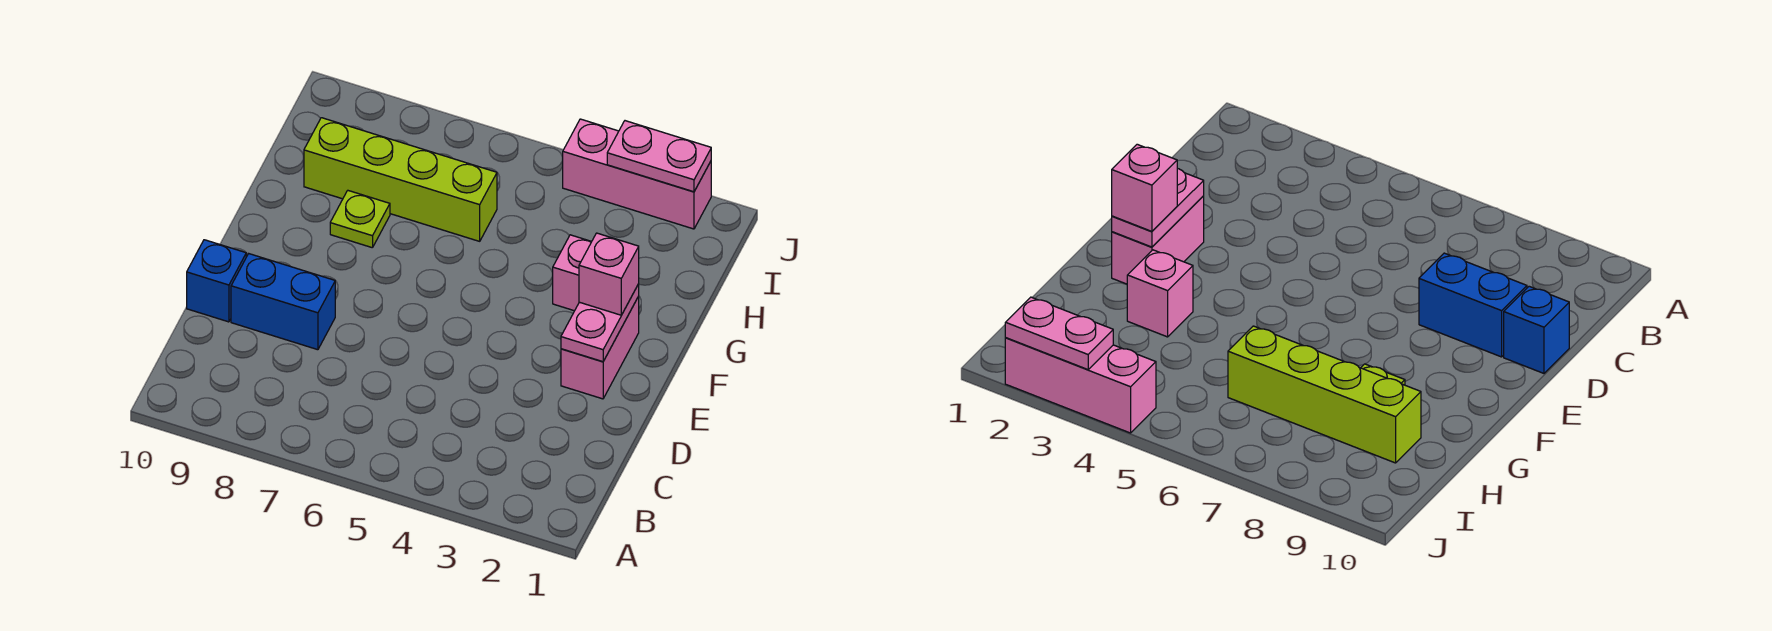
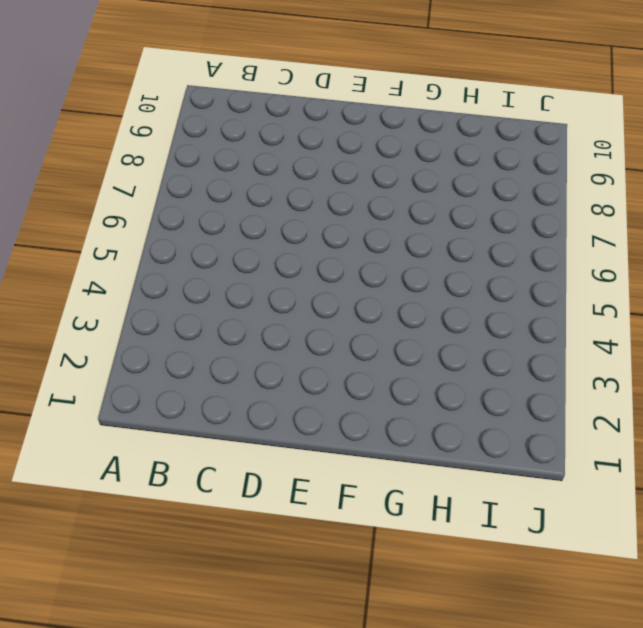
none -> blue 1x2 brick [231,254,335,350]
none -> blue 1x1 brick [187,240,246,322]

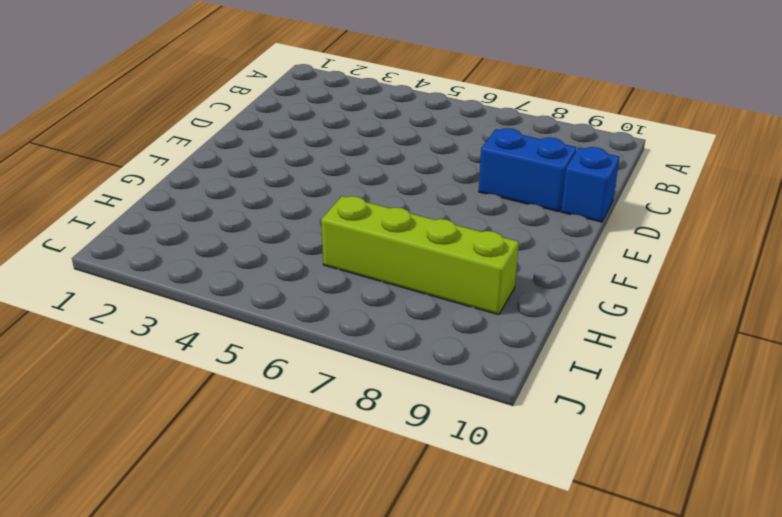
none -> pink 1x2 brick [561,297,639,399]
none -> pink 1x1 brick [553,235,592,311]

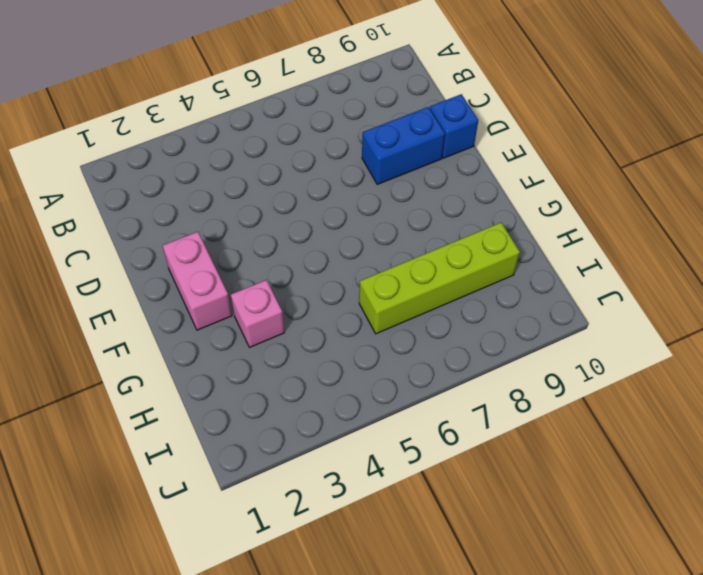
none -> lime 1x1 plate [330,191,390,248]
none -> pink 1x3 brick [563,119,711,229]

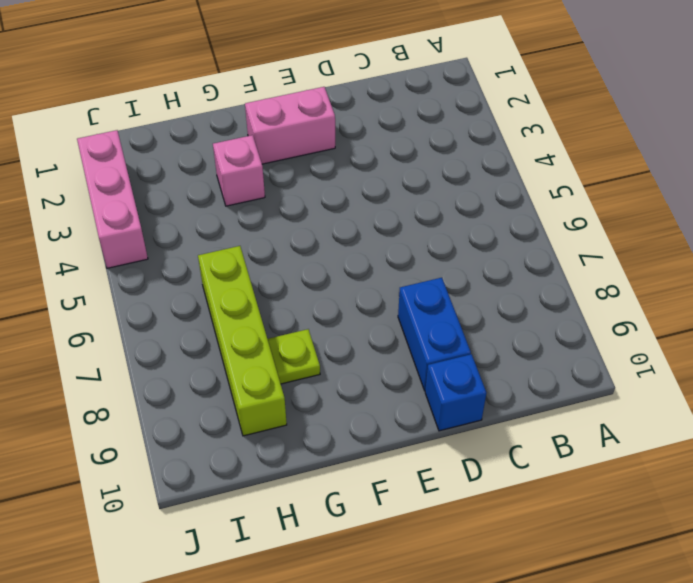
none -> pink 1x2 plate [561,284,639,362]
none -> pink 1x2 plate [607,121,711,192]

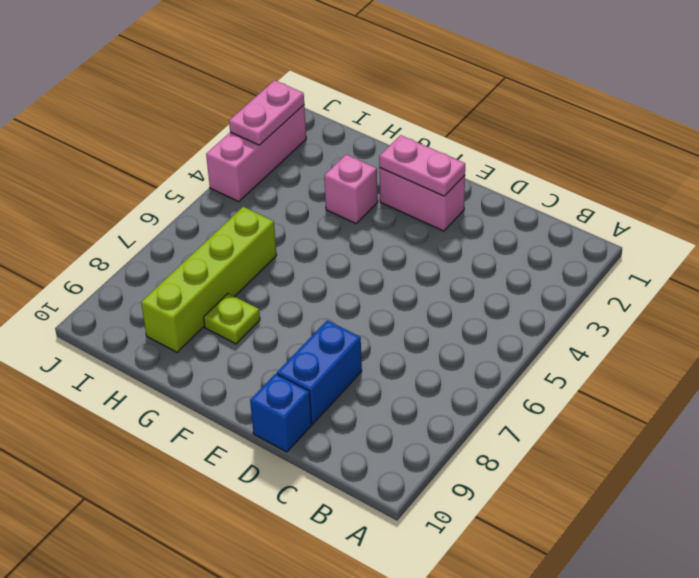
none -> pink 1x1 brick [579,233,639,315]

